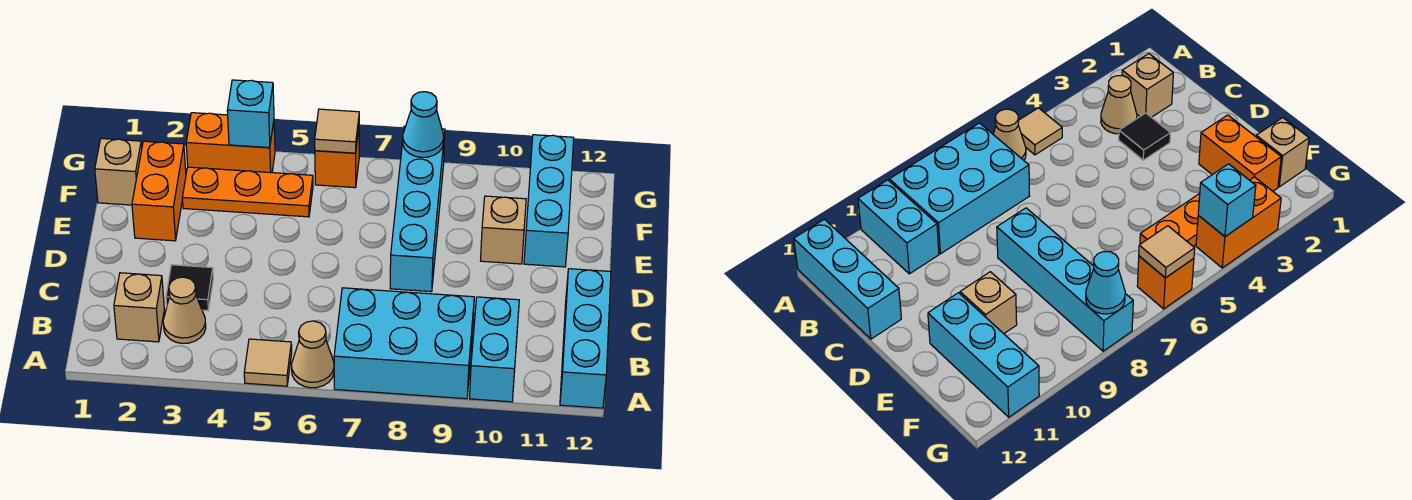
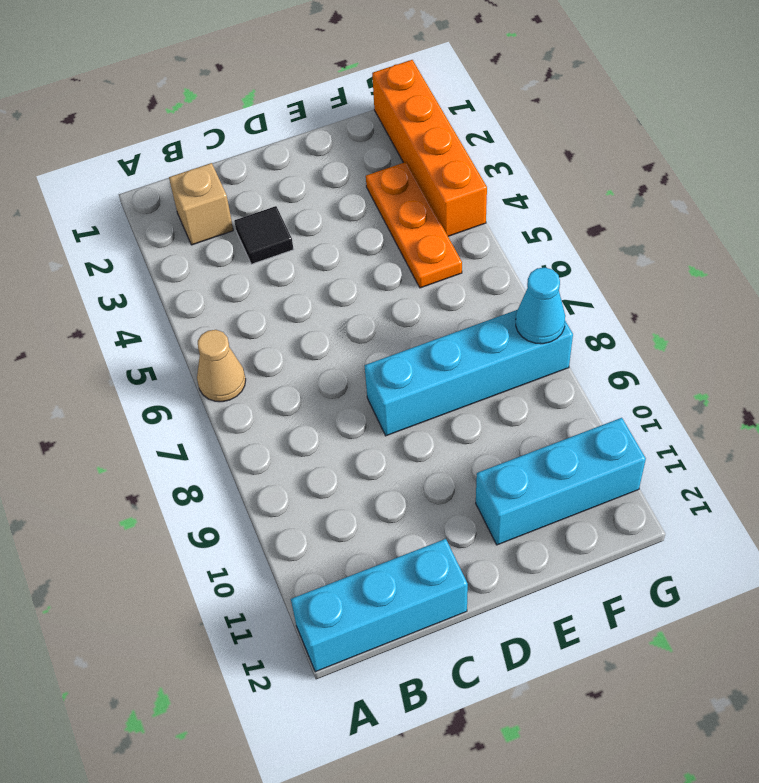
orange 1x4 brick [372,60,487,236] -> orange 1x2 brick [186,113,275,173]
none -> tan 1x1 tile [244,339,292,386]
none -> cyan 2x3 brick [334,288,474,399]
none -> cyan 1x2 brick [469,297,519,402]

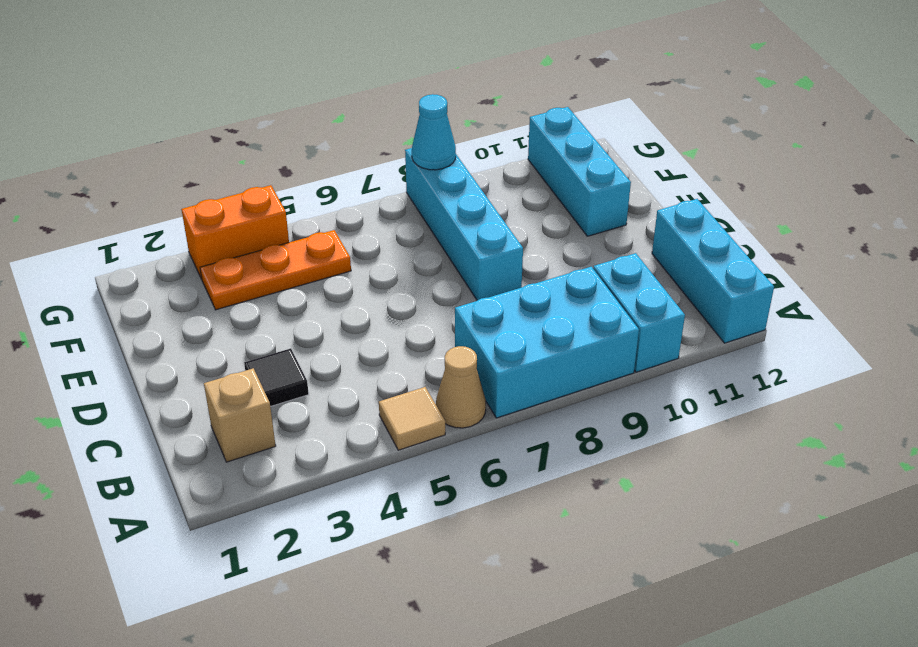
none -> tan 1x1 cone [163,277,206,344]
none -> orange 1x2 brick [132,141,186,241]
none -> tan 1x1 brick [481,196,526,264]

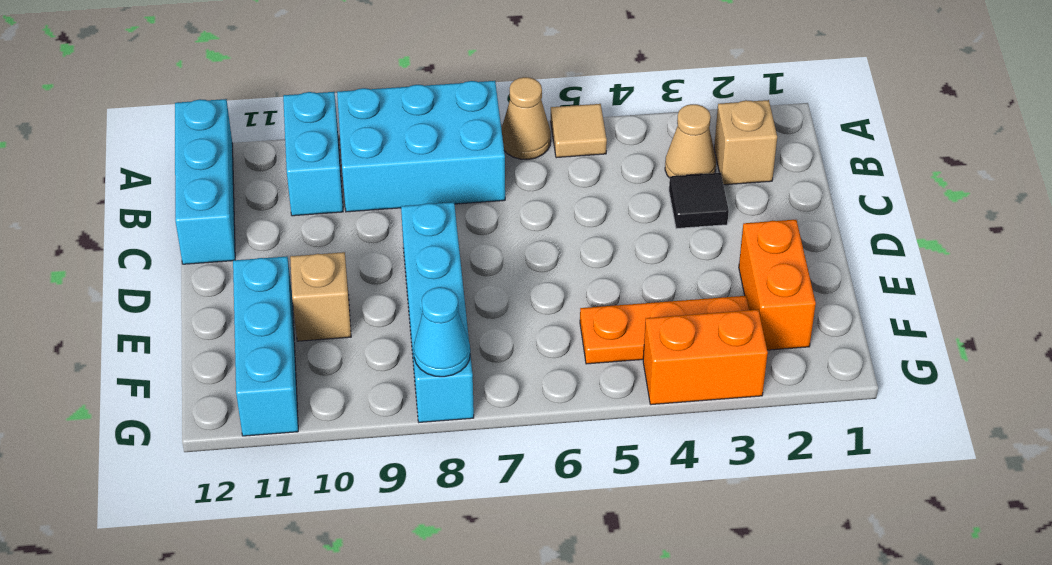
none -> tan 1x1 brick [95,139,142,205]
none -> orange 1x1 brick [315,131,359,188]
none -> cyan 1x1 brick [227,80,274,148]

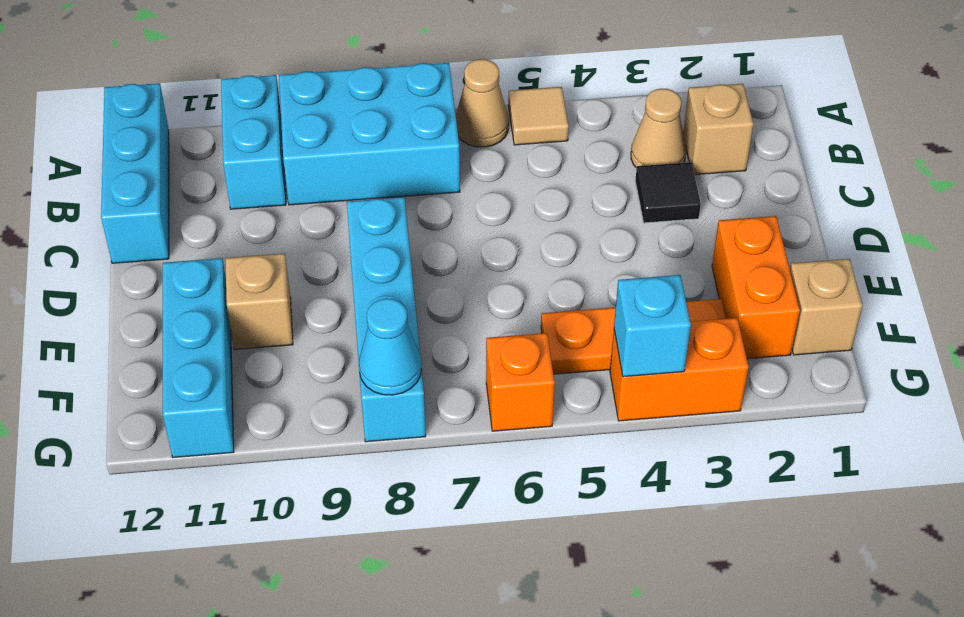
none -> tan 1x1 tile [315,109,359,153]

